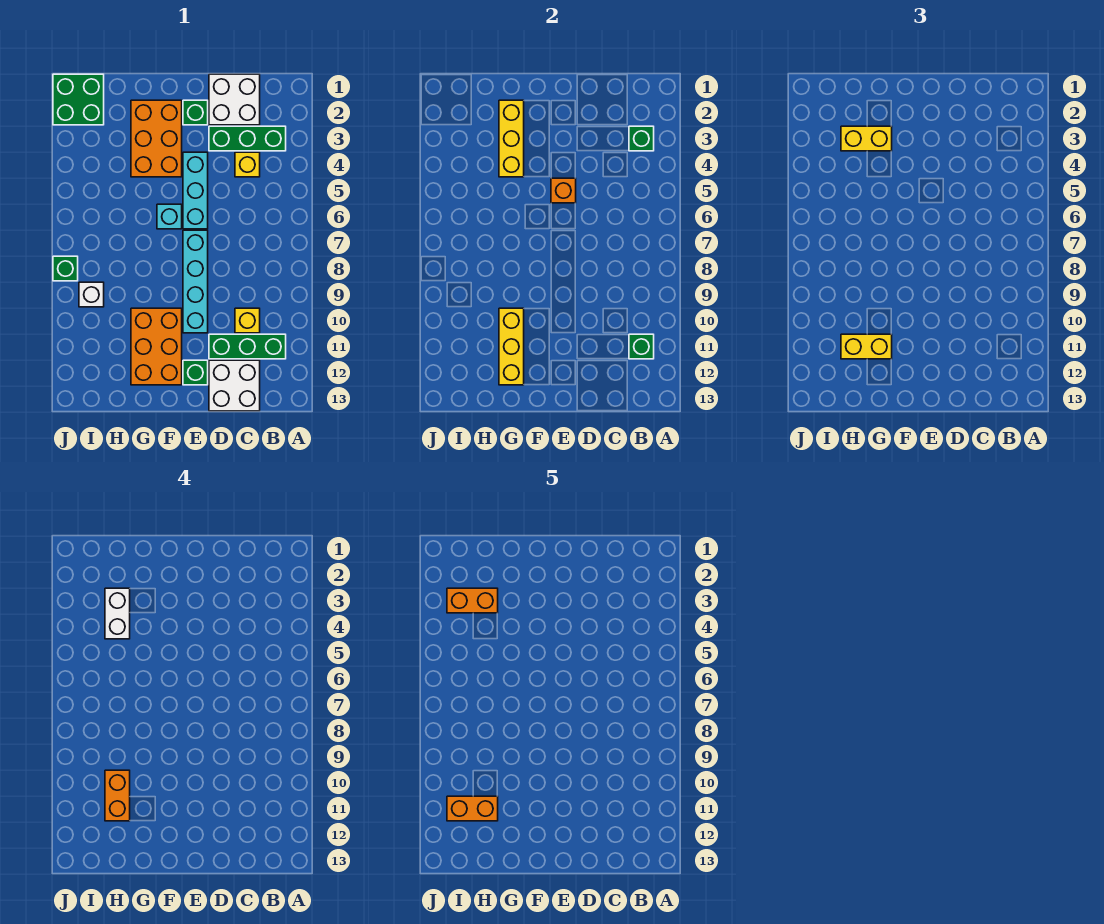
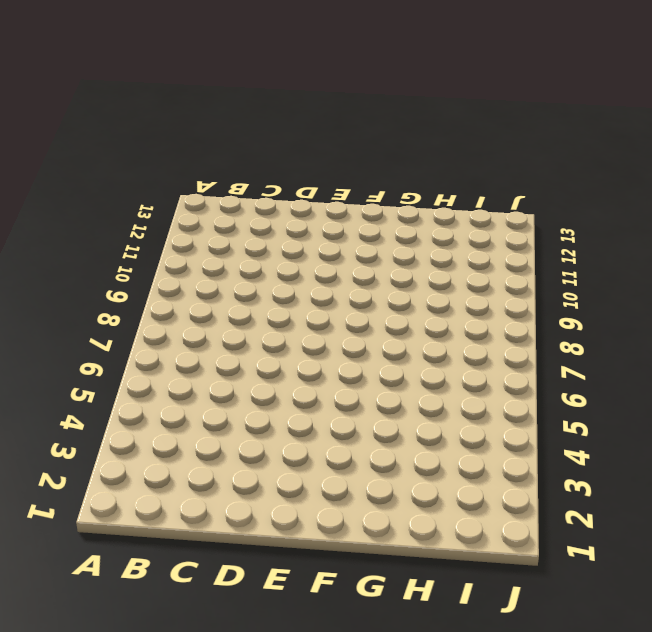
none -> green 1x3 brick [209,126,286,151]
none -> green 1x3 brick [209,334,286,359]
none -> white 2x2 brick [209,74,260,125]

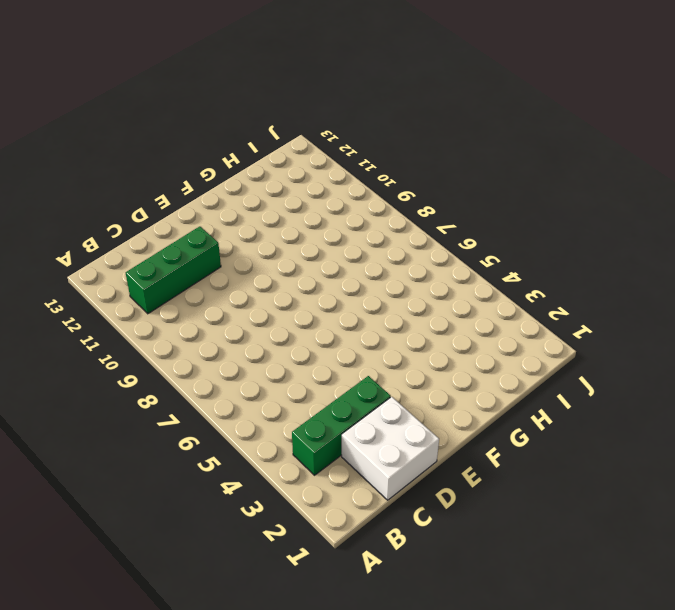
none -> yellow 1x1 brick [235,152,260,177]
none -> yellow 1x1 brick [235,308,260,333]
none -> white 2x2 brick [209,360,260,411]

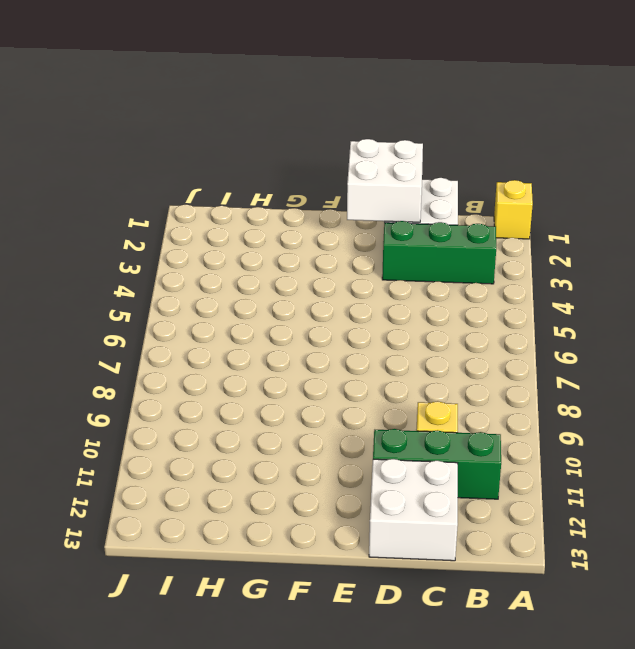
yellow 1x1 brick [494,180,533,239] -> yellow 1x1 brick moved to [235,152,260,177]
white 2x2 brick [347,139,423,222] -> none
none -> green 1x1 brick [183,100,208,125]
none -> cyan 1x3 brick [183,152,208,229]
none -> cyan 1x4 brick [183,230,208,333]

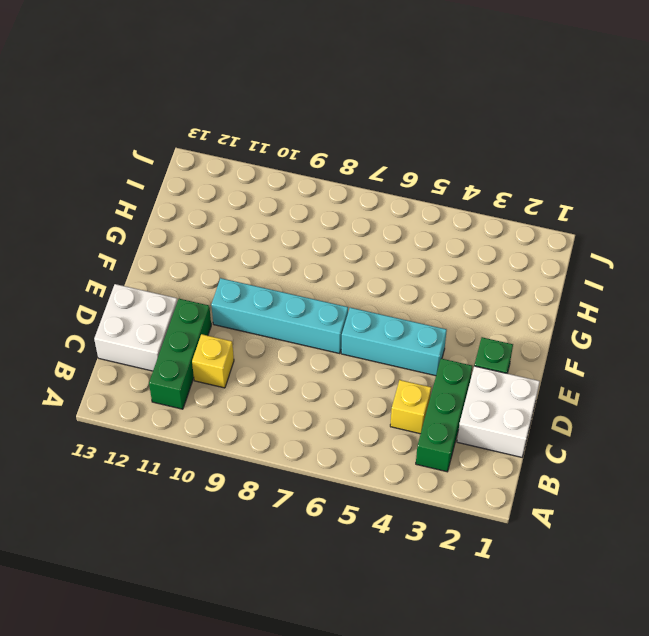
none -> green 1x1 brick [183,360,208,385]
none -> orange 2x3 brick [131,100,182,177]
none -> cyan 1x1 brick [157,204,182,229]

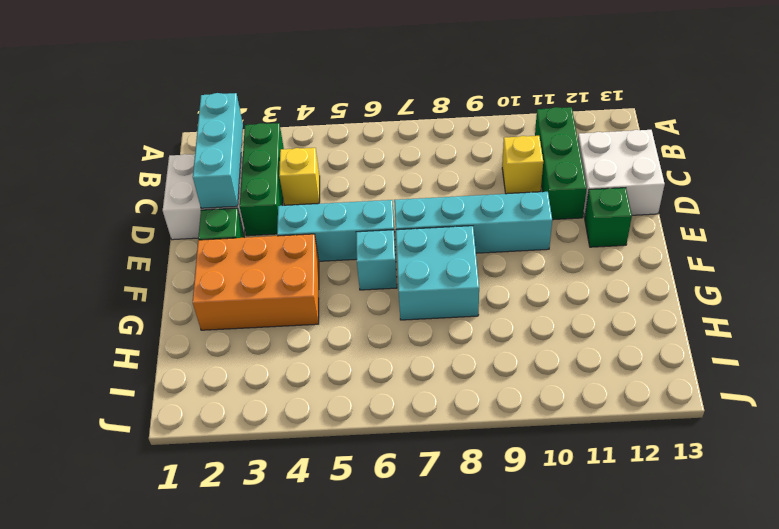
cyan 1x3 brick [193,93,243,208] -> none
cyan 2x2 brick [396,226,479,320] -> none
none -> orange 2x3 brick [131,308,182,385]
none -> green 2x2 brick [53,74,104,125]
none -> white 1x1 brick [79,282,104,307]

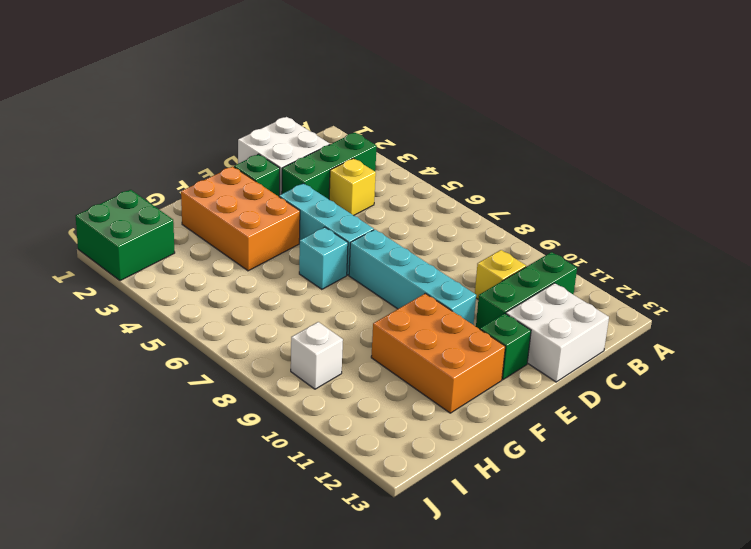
none -> green 1x1 brick [53,256,78,281]
none -> green 1x1 brick [629,126,654,151]
none -> green 1x1 brick [629,334,654,359]

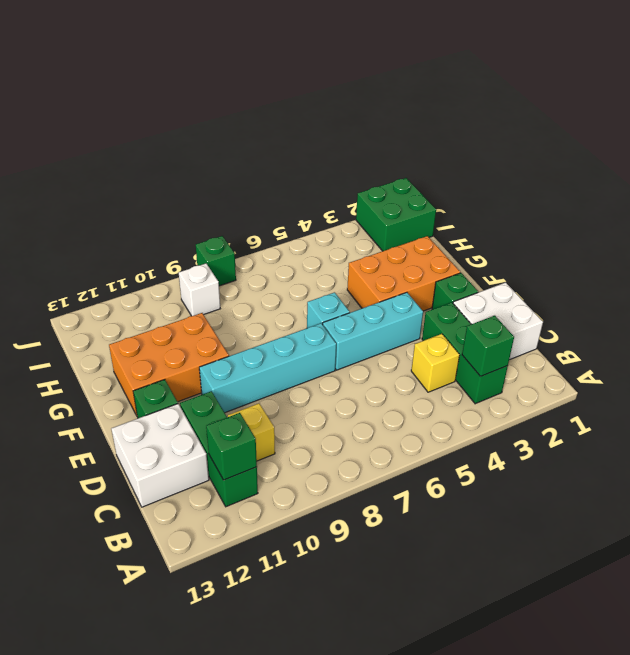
none -> orange 1x1 brick [551,178,576,203]
none -> yellow 1x3 brick [499,100,524,177]
none -> yellow 1x3 brick [499,308,524,385]

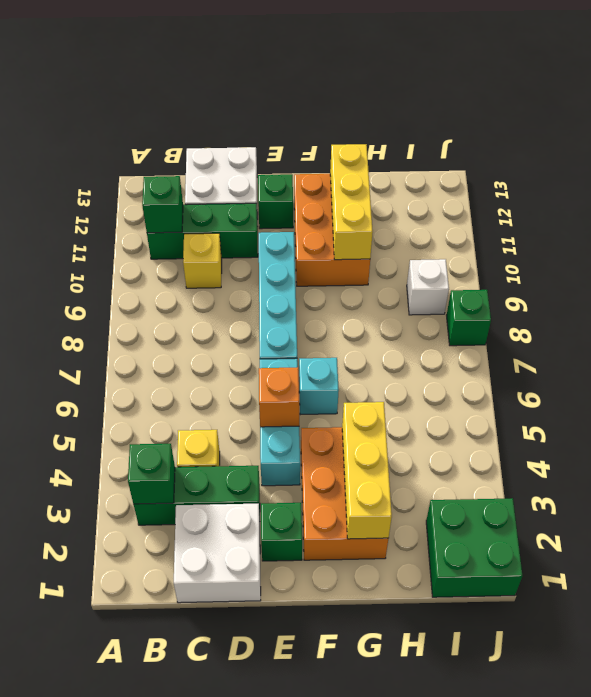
none -> yellow 1x2 brick [841,126,892,151]
none -> yellow 1x2 brick [841,334,892,359]
none -> white 1x2 brick [105,588,130,639]

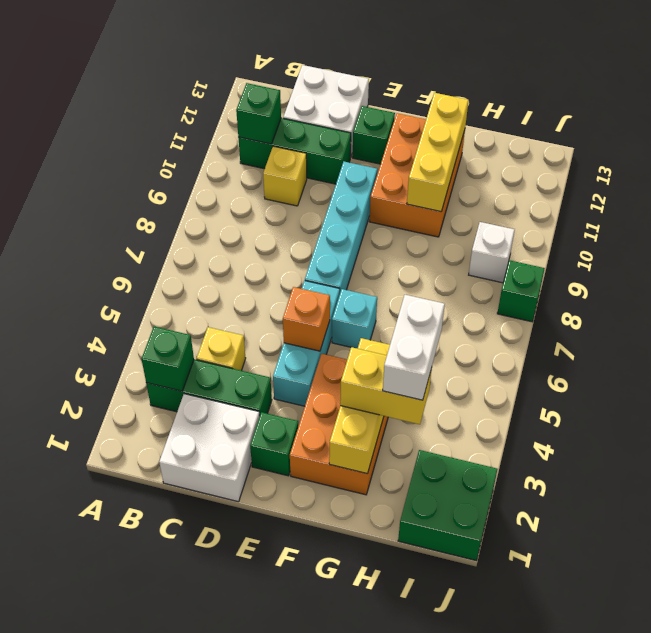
none -> yellow 1x2 brick [841,334,892,359]
none -> orange 1x2 brick [105,770,130,821]
none -> orange 1x2 brick [447,588,498,613]

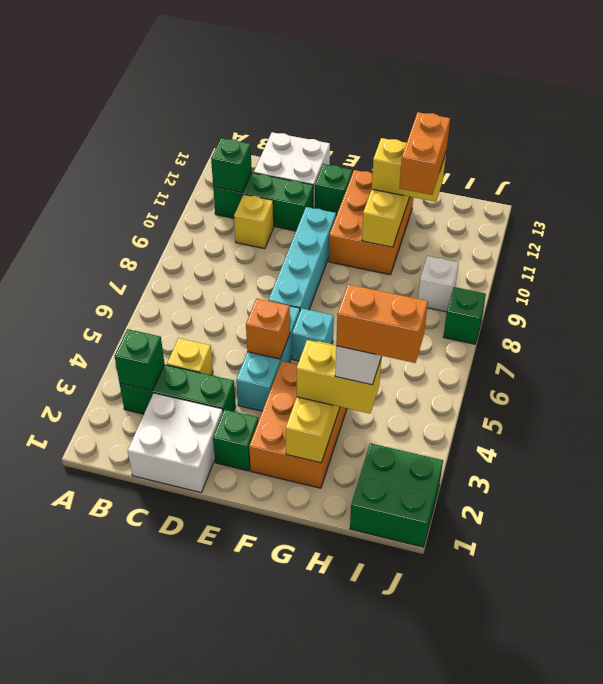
none -> orange 1x2 brick [447,796,498,821]

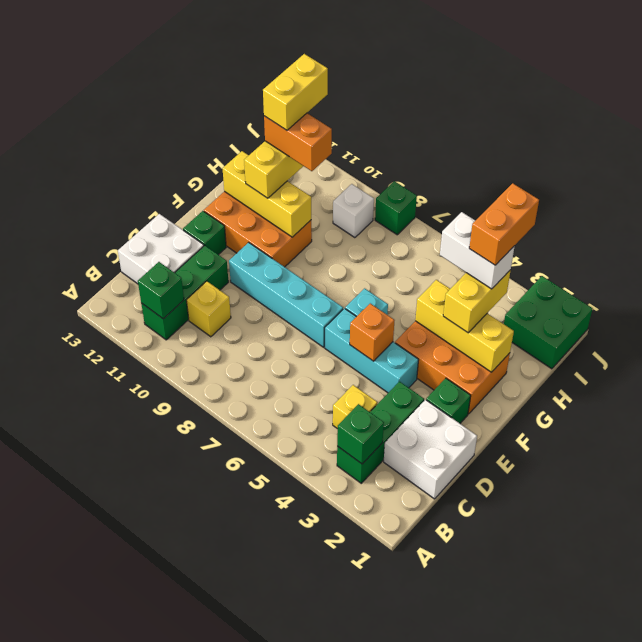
yellow 1x2 brick [263,54,328,130] -> orange 1x2 brick [447,796,498,821]

